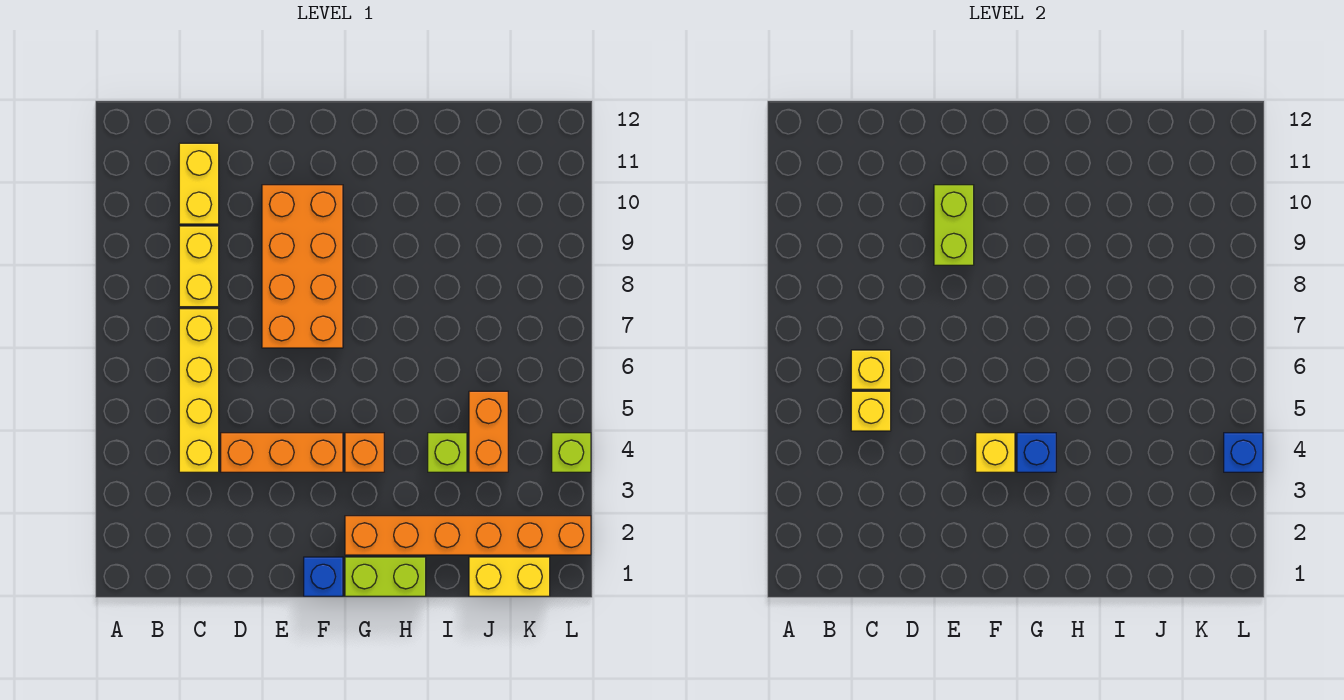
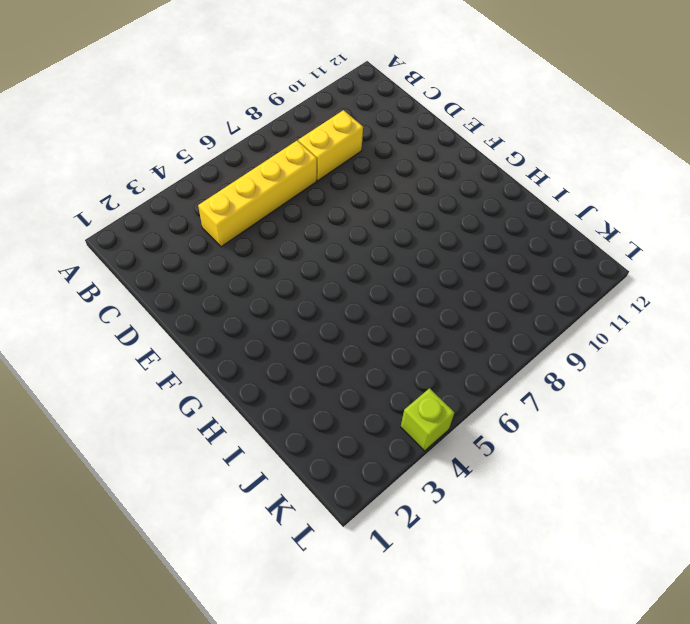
none -> yellow 1x2 brick [179,143,219,224]
none -> orange 1x3 brick [221,433,343,472]
none -> orange 2x4 brick [262,185,343,348]

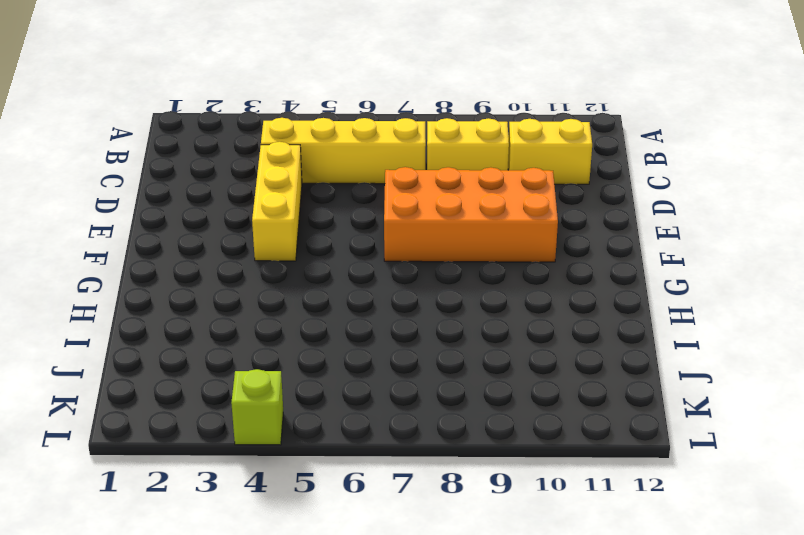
yellow 1x3 brick [252,142,302,261] -> orange 1x3 brick [221,433,343,472]
none -> blue 1x1 brick [304,557,343,596]
none -> lime 1x2 brick [345,557,426,596]
none -> orange 1x6 brick [345,516,591,555]

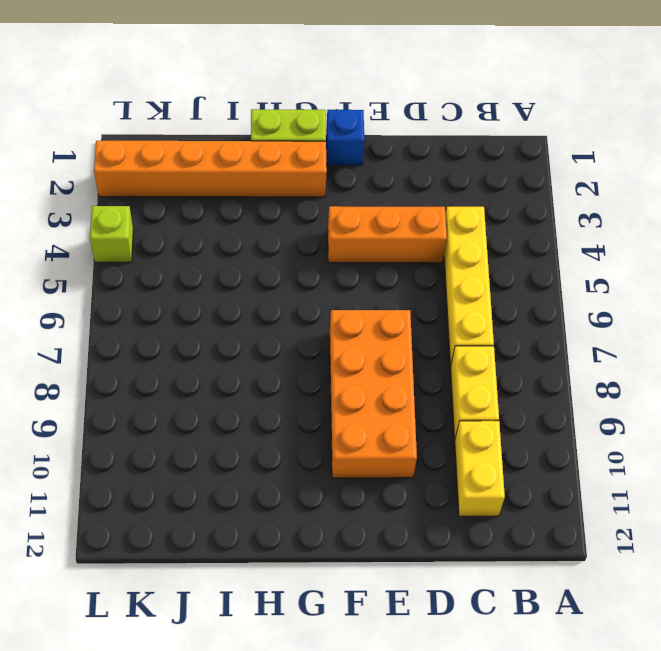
none -> orange 1x1 brick [345,433,384,472]
none -> lime 1x1 brick [428,433,467,472]
none -> yellow 1x2 brick [469,557,550,596]

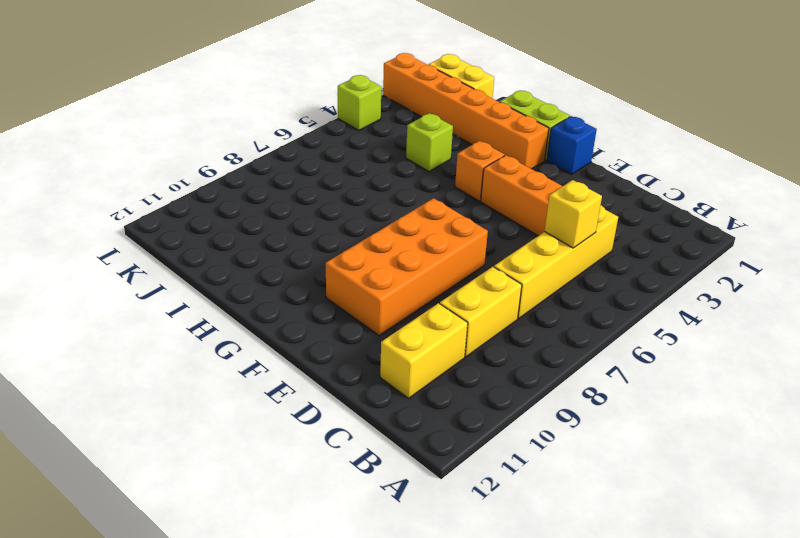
none -> orange 1x2 brick [469,391,508,472]
none -> yellow 1x1 brick [851,350,891,389]
none -> lime 1x2 brick [934,185,974,265]

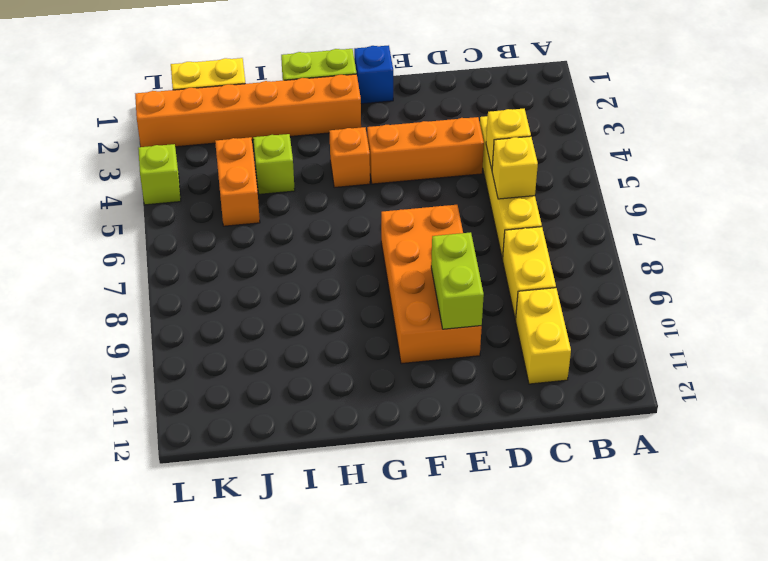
none -> yellow 1x1 brick [976,433,1015,472]
none -> blue 1x1 brick [1017,433,1056,472]
none -> blue 1x1 brick [1224,433,1263,472]

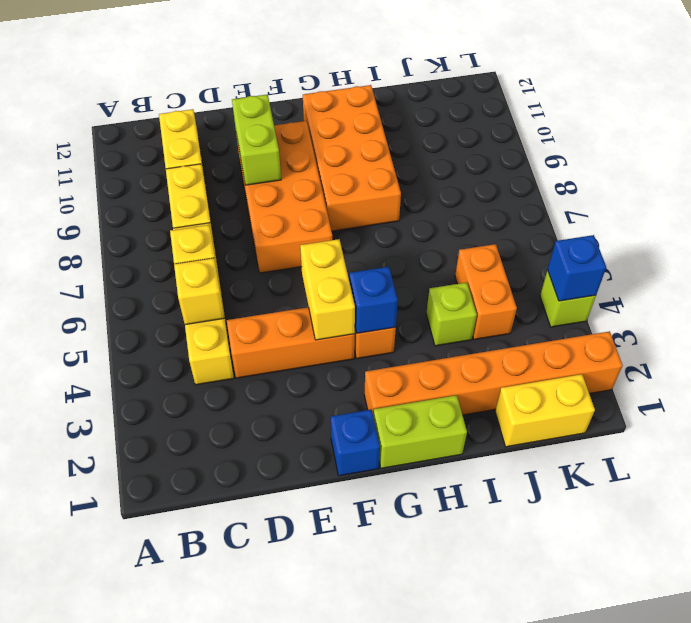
yellow 1x2 brick [300,239,355,340] -> yellow 1x1 brick [976,433,1015,472]
orange 2x4 brick [303,85,401,231] -> none

